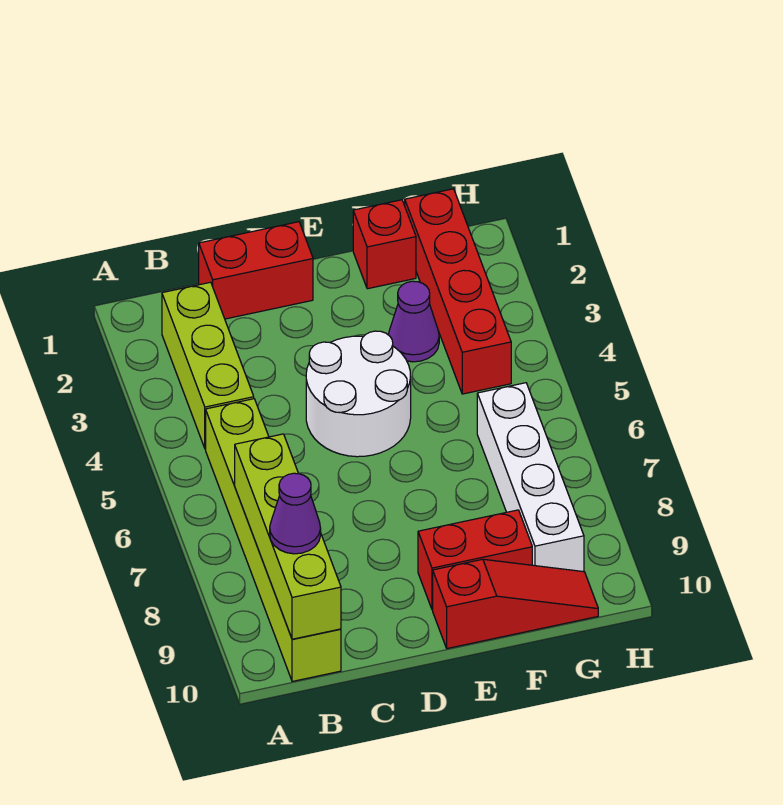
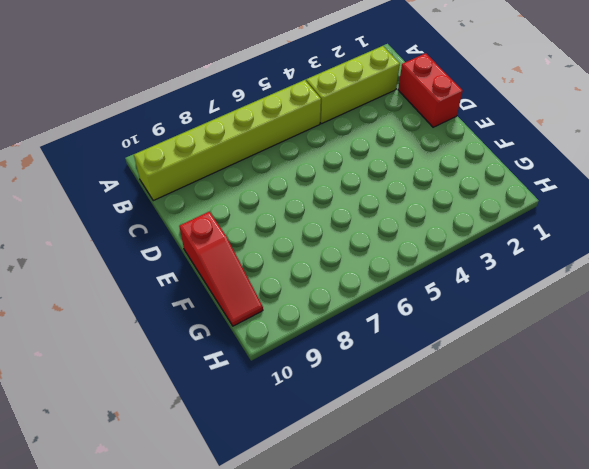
none -> white 2x2 round brick [306,331,411,457]
none -> red 1x2 brick [418,510,532,610]
none -> red 1x1 brick [353,200,416,289]

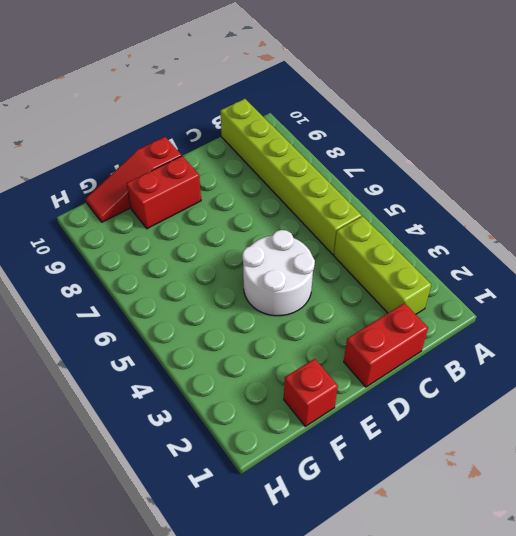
none -> purple 1x1 cone [388,281,439,362]
none -> red 1x4 brick [405,189,511,394]
none -> white 1x4 brick [477,383,584,572]

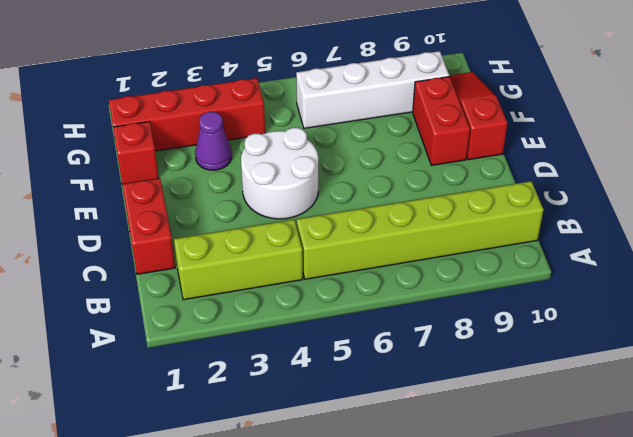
none -> lime 1x4 brick [235,434,341,639]
none -> purple 1x1 cone [270,473,321,554]

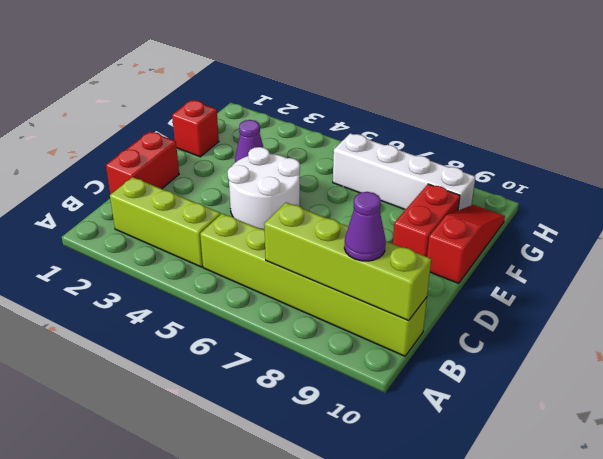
none -> red 1x4 brick [405,189,511,394]

